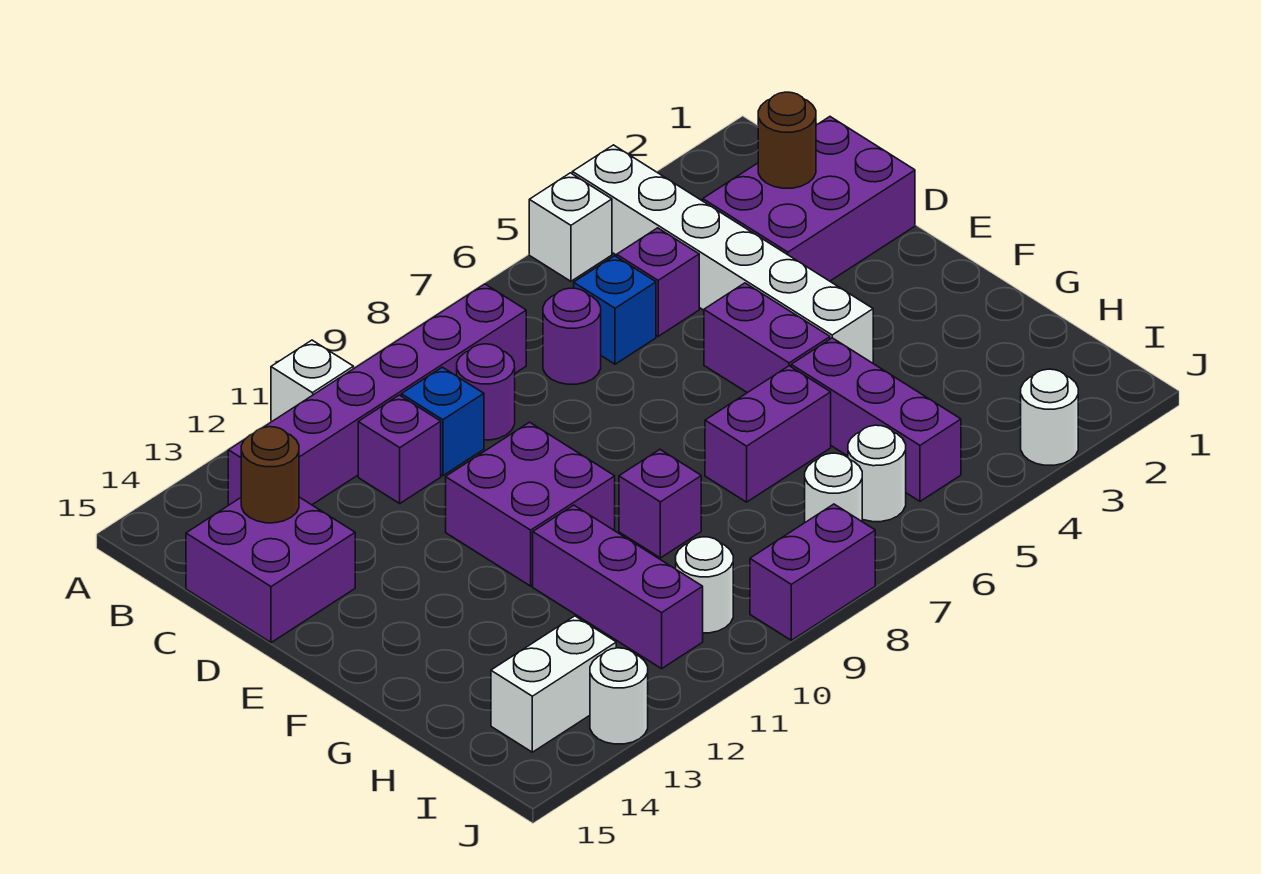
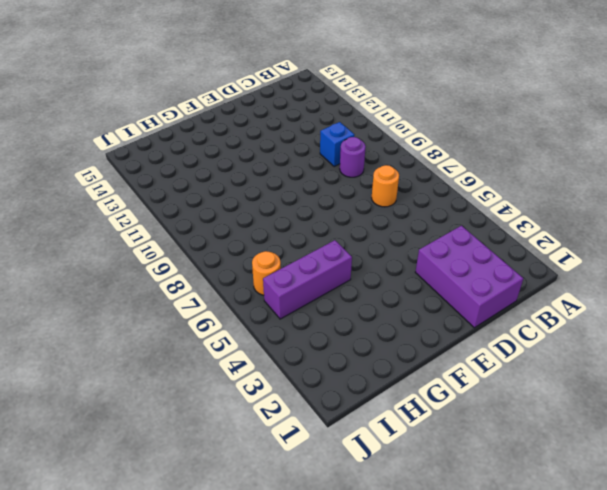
orange 1x1 round brick [372,165,399,207] -> purple 1x1 round brick [543,288,601,384]
orange 1x1 round brick [252,251,281,295] -> white 1x1 round brick [848,425,906,522]
none -> white 1x6 brick [572,145,873,363]
none -> white 1x1 brick [529,173,612,281]
none -> white 1x1 brick [271,340,354,422]

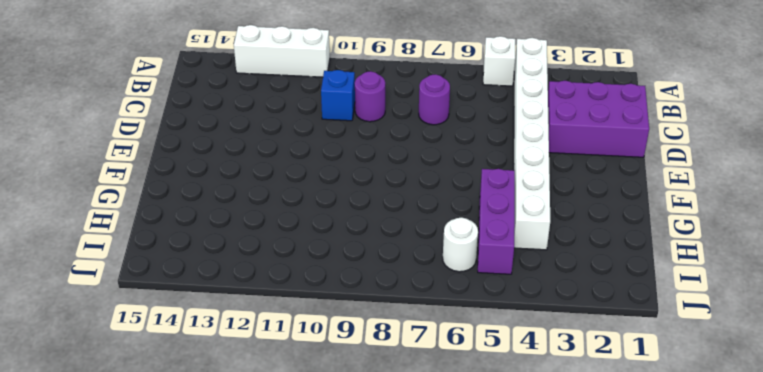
white 1x8 brick [514,38,550,250] -> white 1x6 brick [572,145,873,363]
white 1x3 brick [234,25,330,77] -> white 1x1 brick [271,340,354,422]
none -> purple 1x6 brick [228,284,526,505]
none -> purple 1x1 brick [617,228,699,336]
none -> blue 1x1 brick [574,256,656,364]

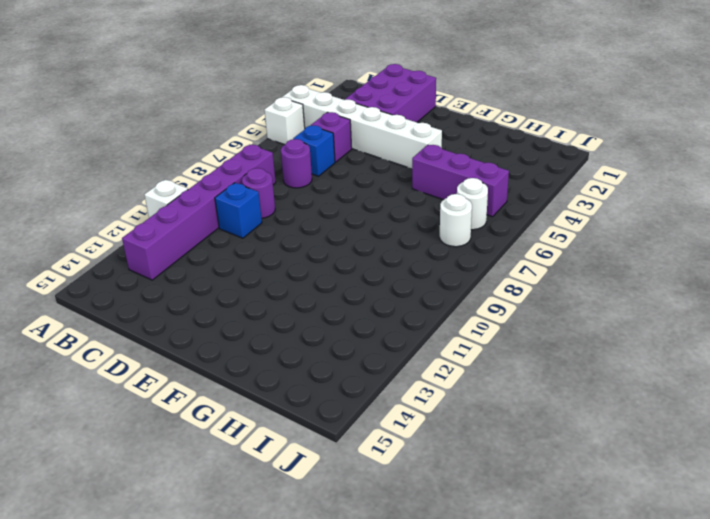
none -> purple 1x1 brick [358,395,441,503]
none -> purple 2x2 brick [186,497,355,643]
none -> purple 1x2 brick [704,283,830,393]

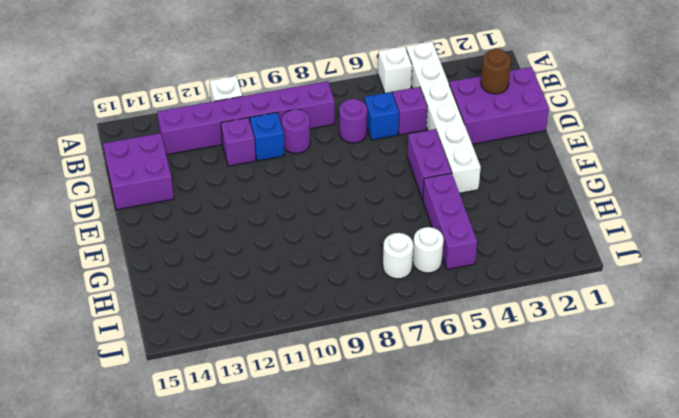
none -> purple 2x2 brick [446,422,615,586]
none -> purple 1x2 brick [705,366,831,502]
none -> purple 1x1 brick [619,450,701,558]

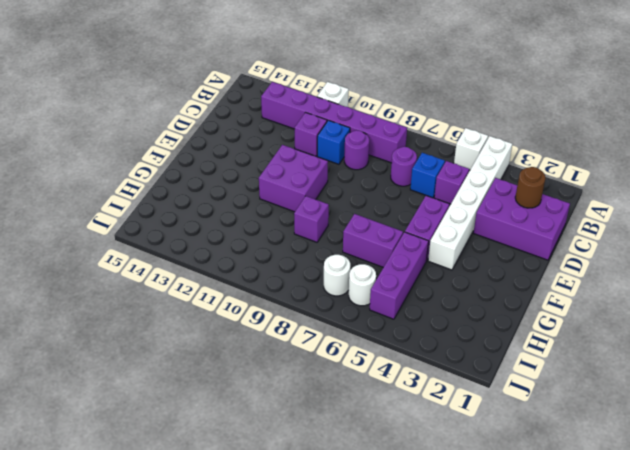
none -> purple 2x2 brick [186,497,355,643]
none -> purple 1x3 brick [533,505,703,669]
none -> white 1x1 round brick [676,537,733,633]

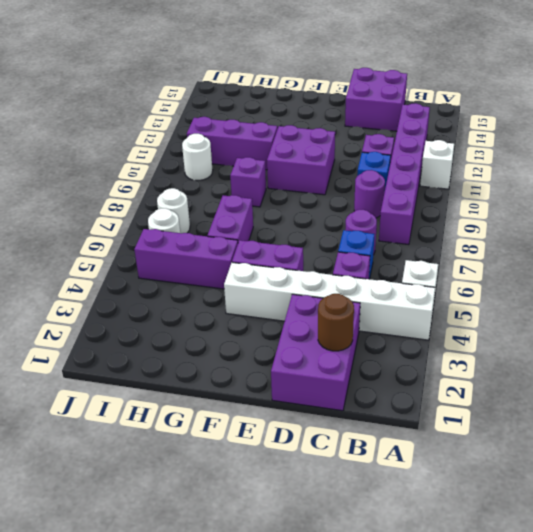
none -> white 1x2 brick [491,616,616,752]
none -> white 1x1 round brick [1021,369,1078,465]
none -> purple 1x2 brick [750,504,875,640]

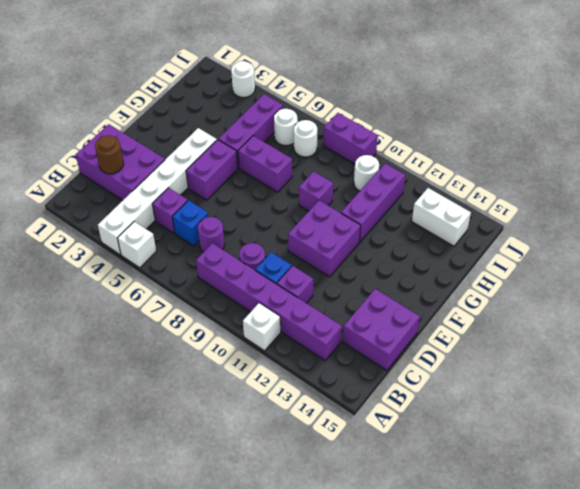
none -> white 1x1 round brick [590,648,648,744]
none -> brown 1x1 round brick [241,427,299,523]

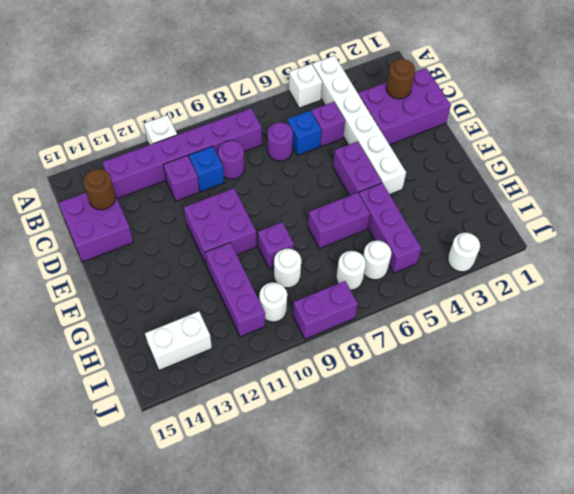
white 1x1 round brick [274,249,301,288] -> white 1x1 round brick moved to [590,648,648,744]

